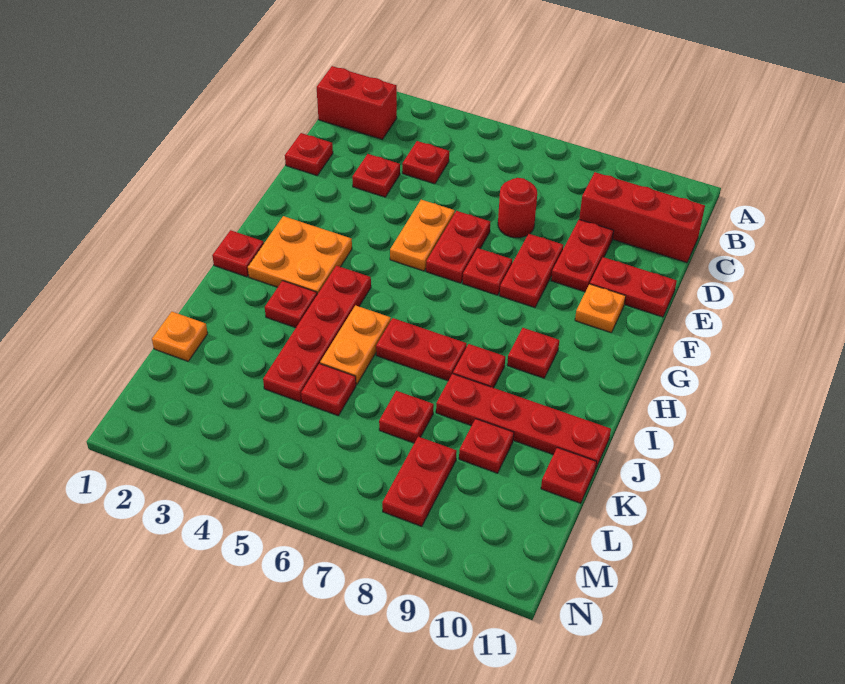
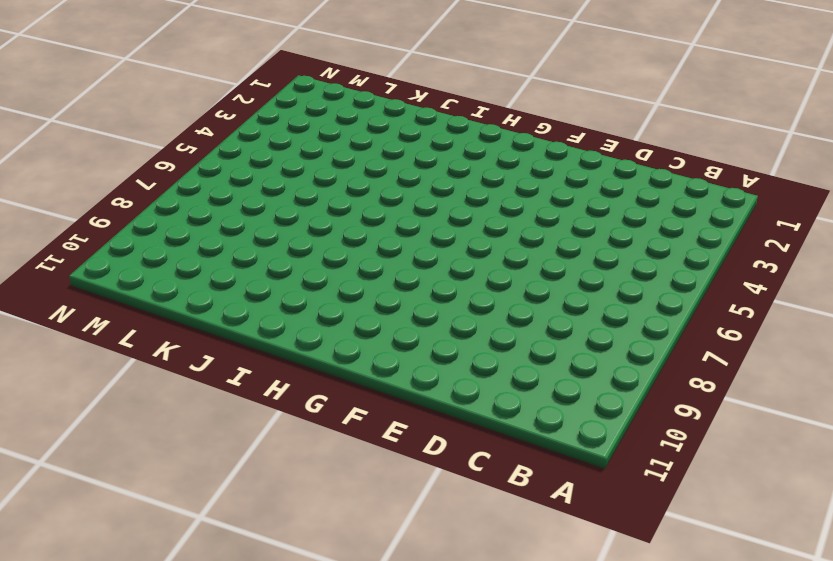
none -> red 1x2 brick [317,66,397,139]
none -> red 1x1 plate [402,141,449,184]
none -> red 1x3 brick [579,172,705,262]

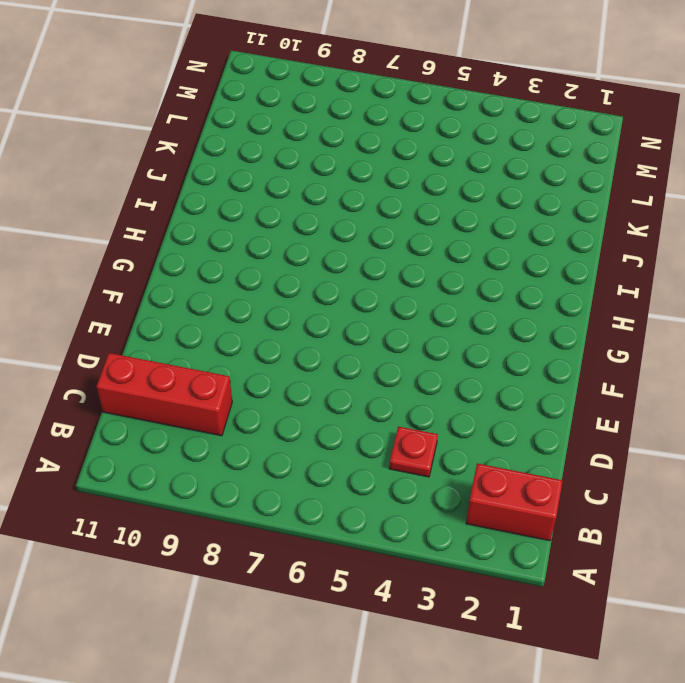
none -> red 1x1 plate [285,133,333,175]
none -> red 1x1 plate [352,154,400,197]
none -> red 1x1 round brick [498,178,537,238]

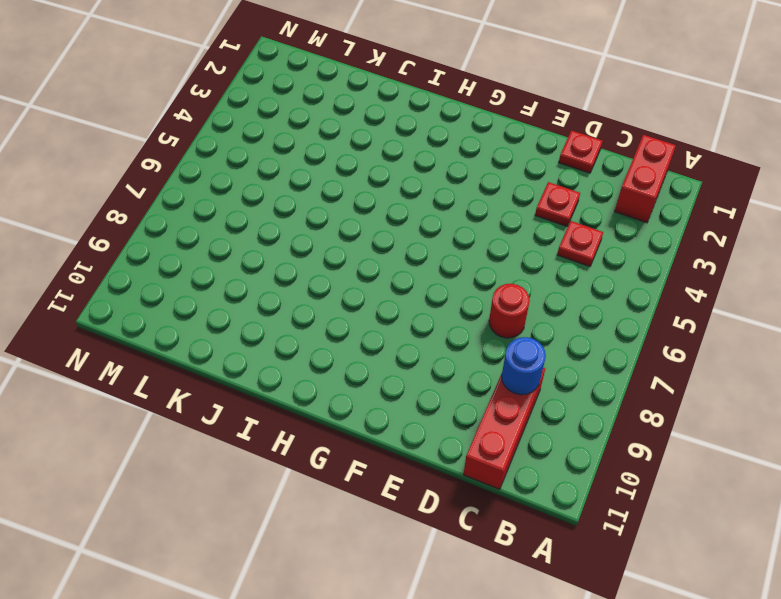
blue 1x1 round brick [502,337,546,395] -> none
none -> red 1x2 plate [551,220,614,292]
none -> orange 1x2 plate [390,200,455,271]
none -> red 1x2 plate [426,211,490,283]

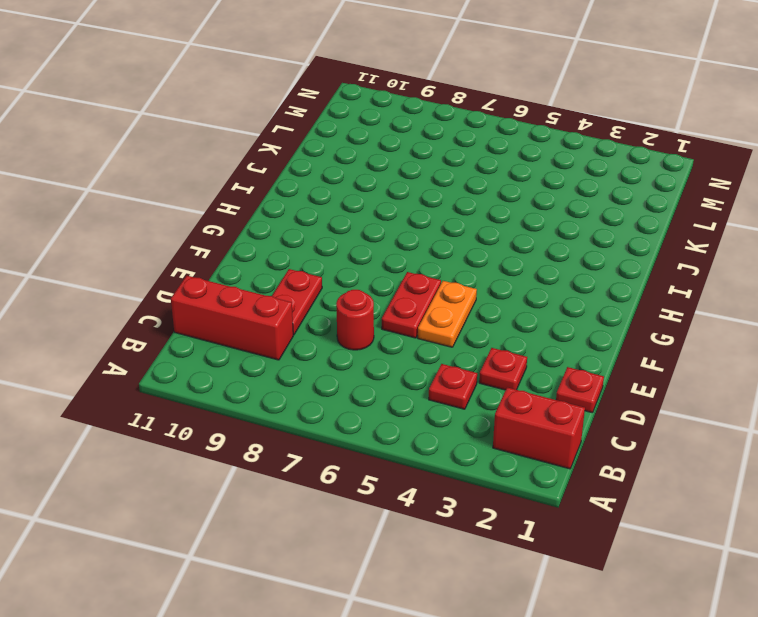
none -> red 1x2 plate [500,234,563,307]
none -> red 1x2 plate [590,257,677,317]
none -> red 1x1 plate [463,248,512,295]

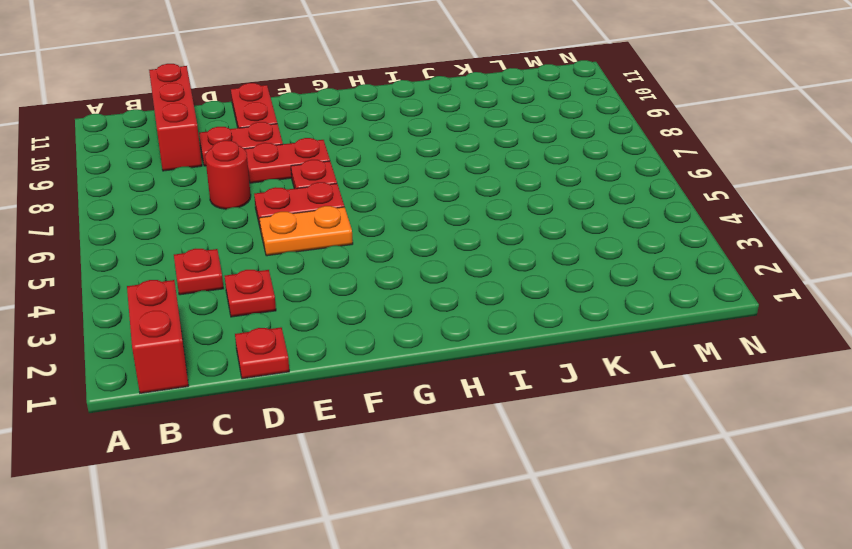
none -> orange 1x1 plate [575,284,626,332]
none -> orange 2x2 plate [248,216,352,295]
none -> red 1x1 plate [212,230,264,277]

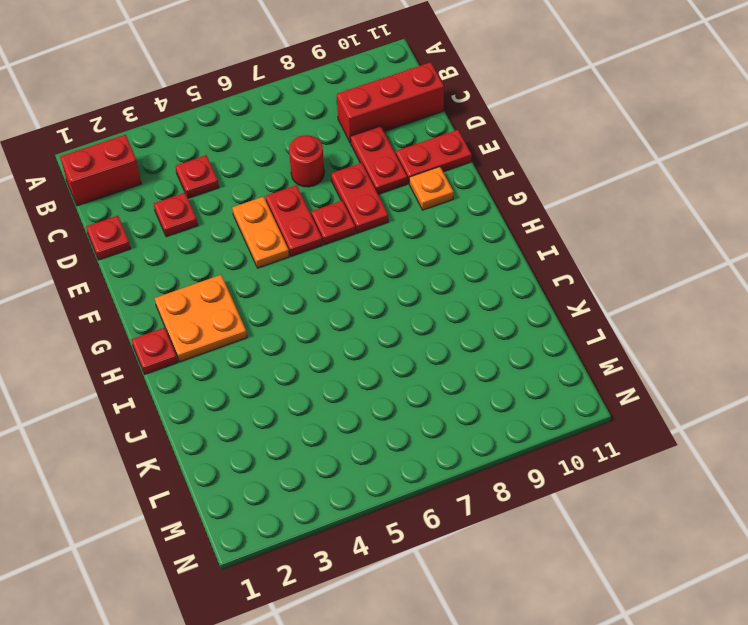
none -> red 1x4 plate [263,266,371,402]
none -> red 1x1 plate [507,328,559,378]
none -> red 1x1 plate [265,281,317,328]

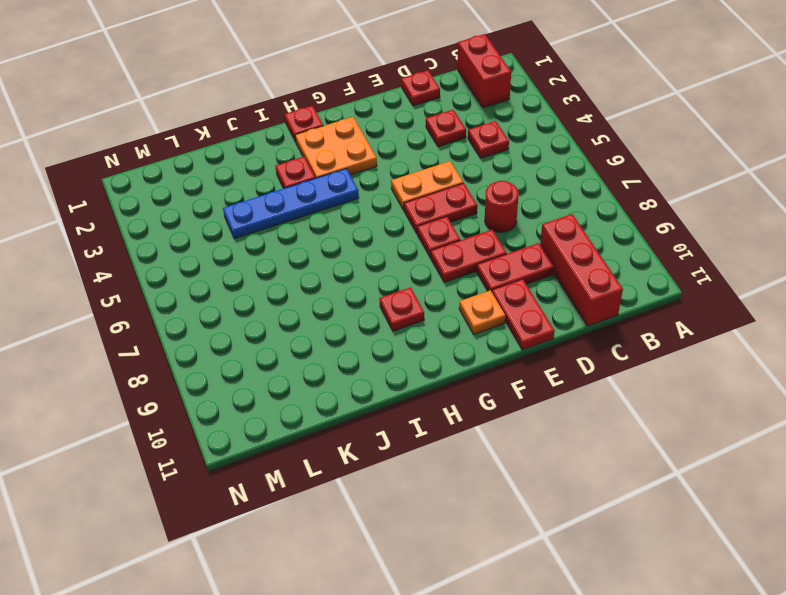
blue 1x4 plate [223,169,359,239] -> red 1x4 plate [263,266,371,402]
none -> orange 1x2 plate [320,305,391,385]
none -> red 1x2 plate [376,318,467,381]
none -> red 1x1 plate [453,344,505,388]

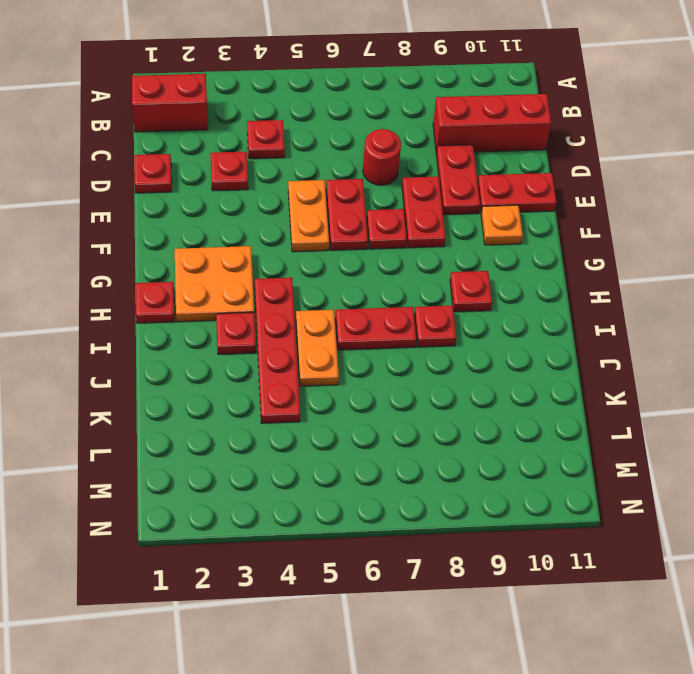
none -> red 1x4 plate [436,374,611,469]
none -> orange 1x1 plate [152,312,208,361]
none -> red 1x1 plate [301,364,356,416]

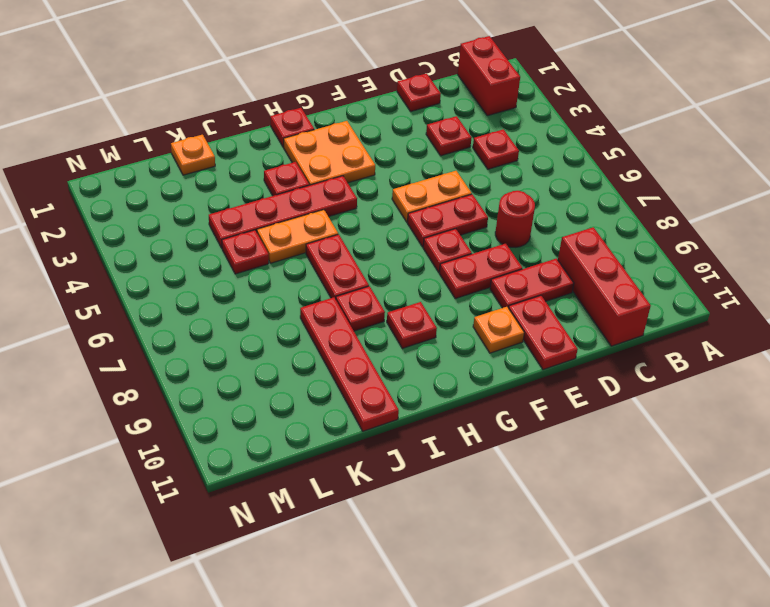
none -> red 1x1 plate [379,391,434,443]
none -> red 1x1 plate [459,419,514,473]
none -> red 1x1 plate [541,448,596,503]

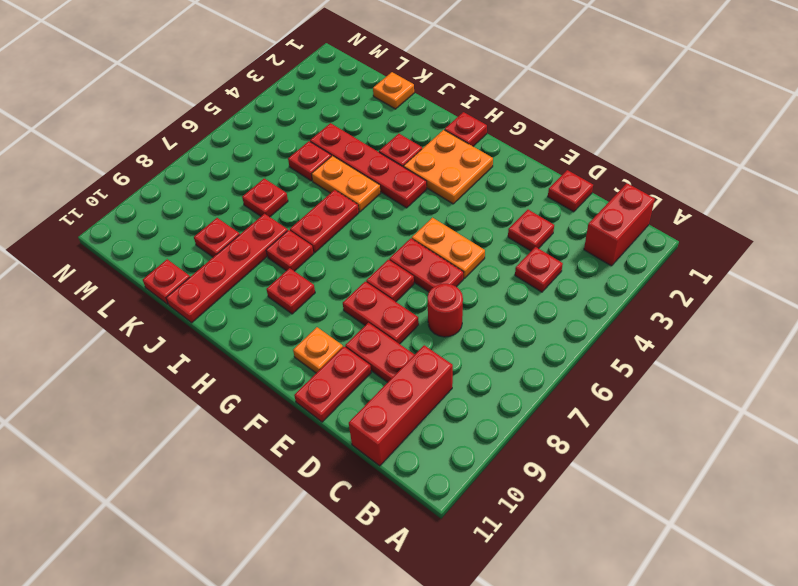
none -> red 1x2 plate [382,437,457,526]

